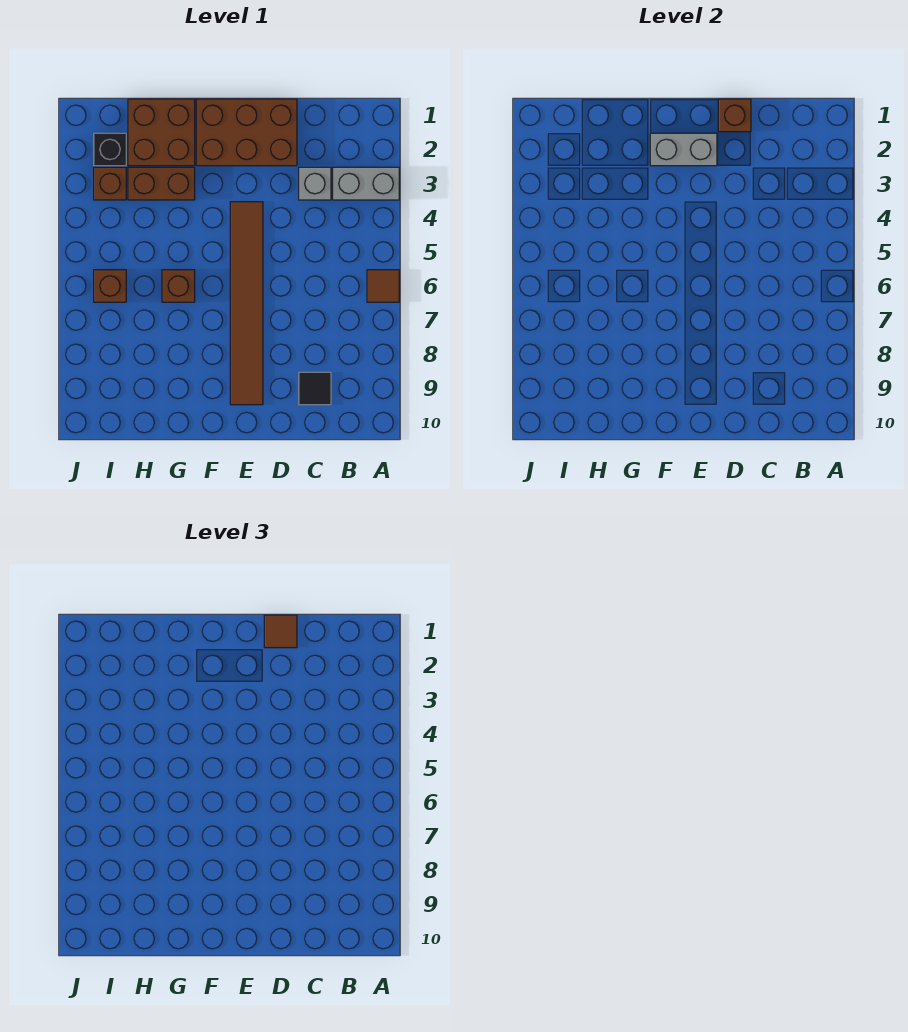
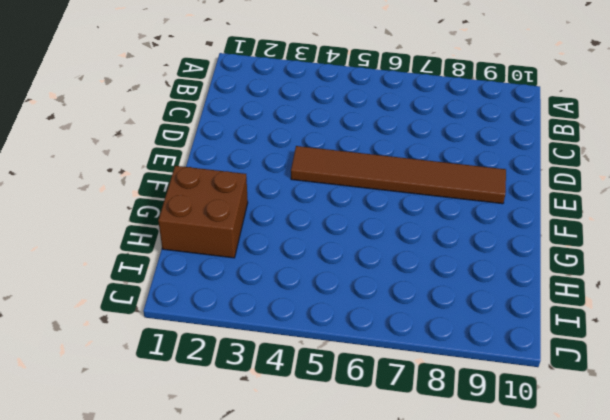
none -> grey 1x2 brick [333,167,399,200]
none -> brown 1x1 tile [367,270,399,302]
none -> grey 1x1 brick [299,167,331,200]

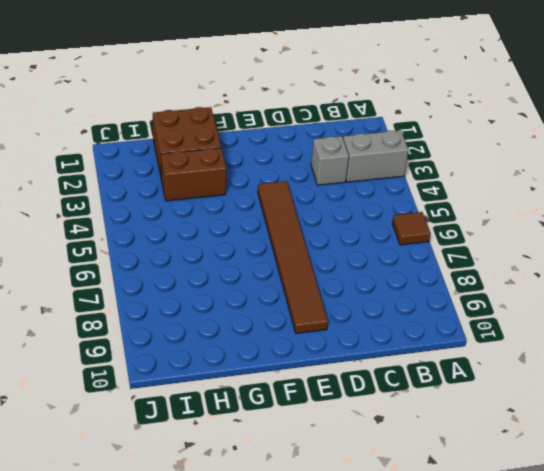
none -> black 1x1 tile [299,372,331,405]
none -> brown 2x3 brick [196,99,297,166]
none -> brown 1x1 brick [162,270,195,302]

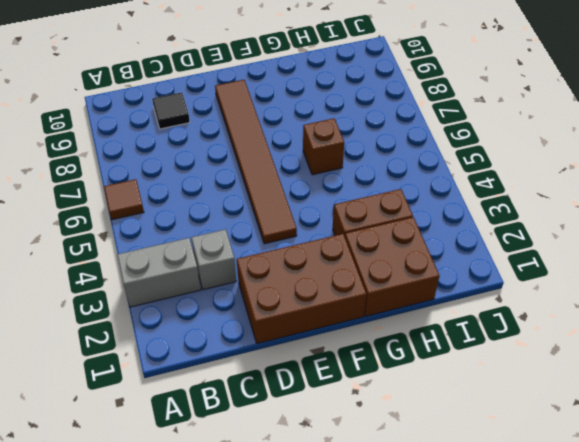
none -> black 1x1 brick [94,133,126,166]
none -> brown 1x1 brick [94,167,126,200]
none -> brown 1x1 brick [94,270,126,302]

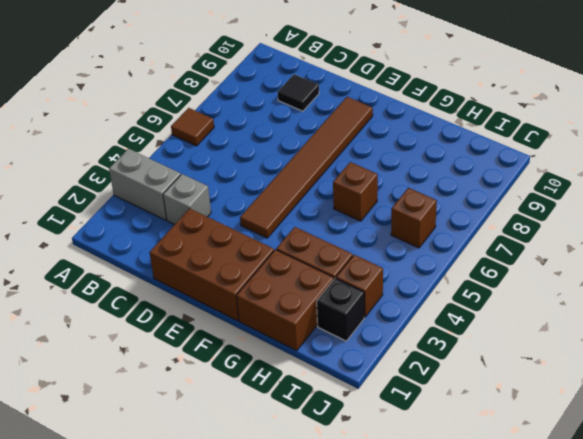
none -> brown 1x1 brick [718,99,751,132]
none -> grey 1x2 brick [650,133,717,166]
none -> brown 1x1 tile [264,615,297,648]

